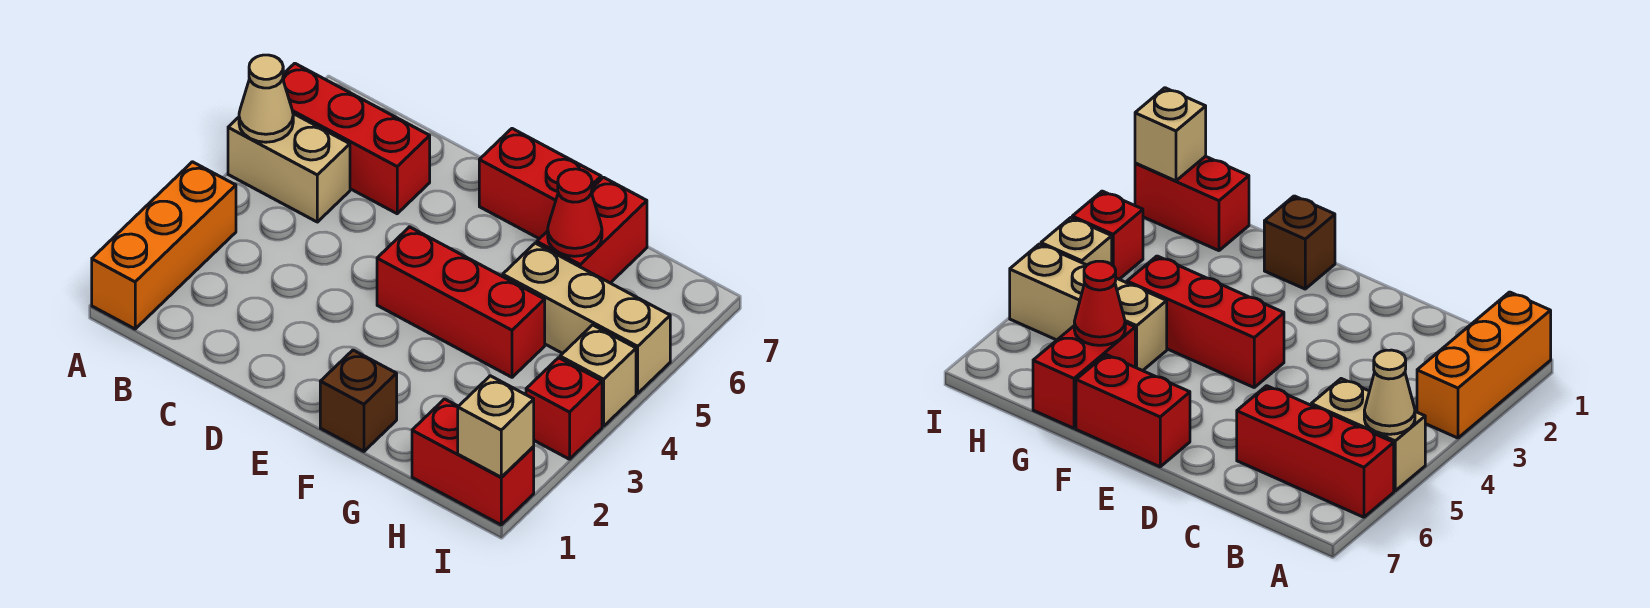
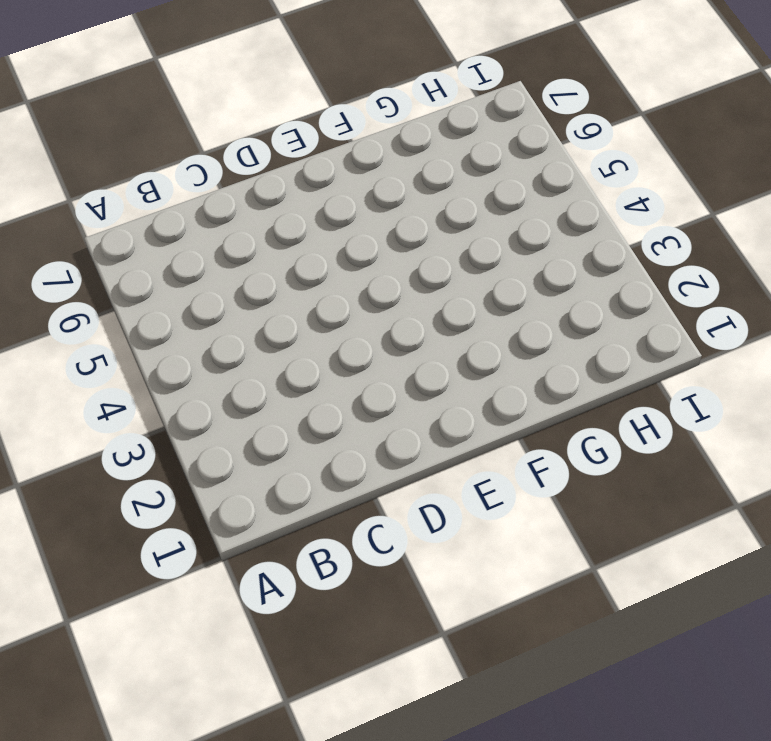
none -> orange 1x3 brick [92,162,236,329]
none -> tan 1x2 brick [228,114,350,222]
none -> red 1x3 brick [283,63,430,214]

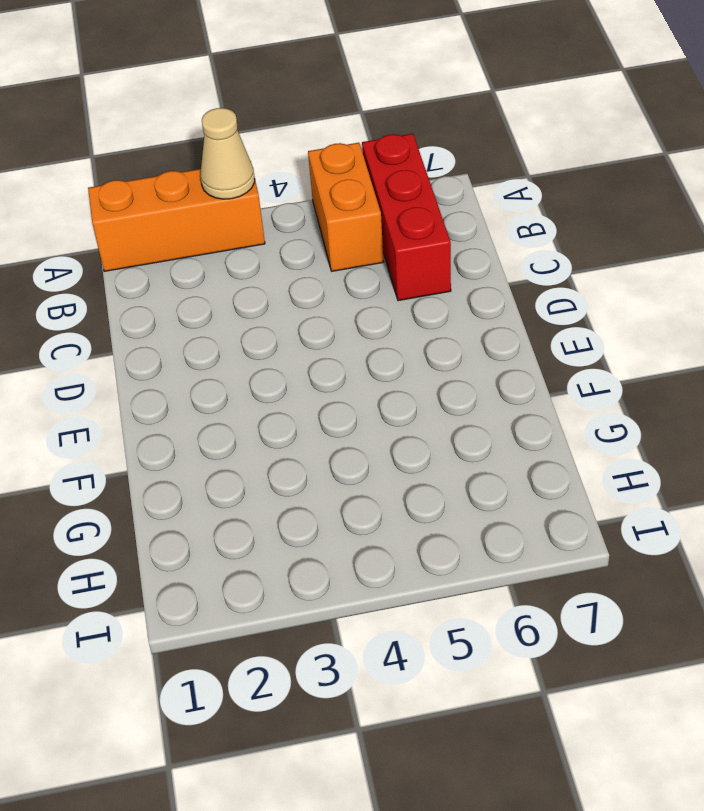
tan 1x1 cone [200,108,255,199] -> tan 1x1 cone moved to [239,55,293,142]
orange 1x2 brick [308,143,384,271] -> tan 1x2 brick [228,114,350,222]
none -> red 1x3 brick [377,227,545,377]
none -> red 1x2 brick [479,129,601,239]
none -> brown 1x1 brick [320,350,397,451]

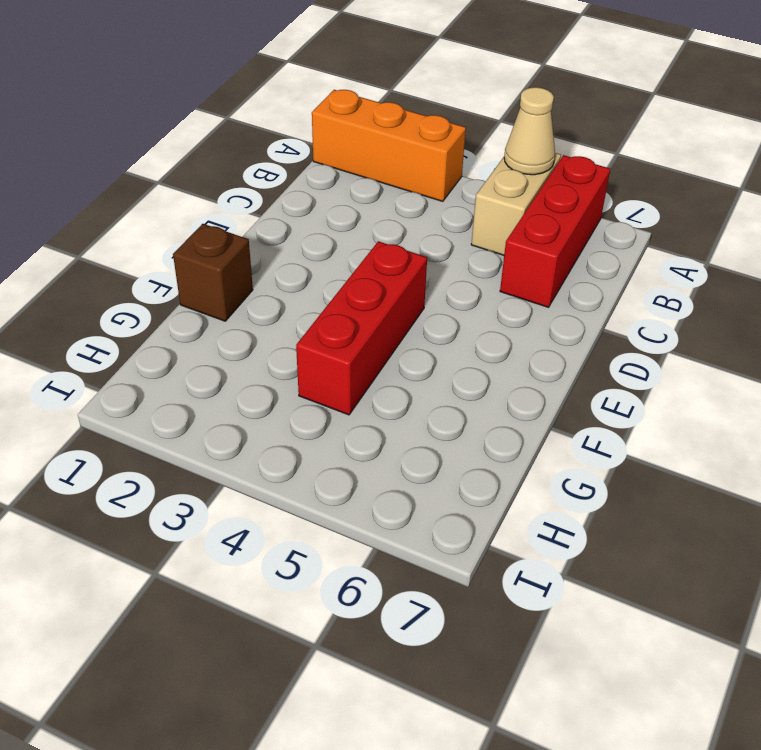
none -> red 1x2 brick [479,129,601,239]
none -> tan 1x3 brick [503,243,670,393]
none -> red 1x2 brick [537,177,647,283]

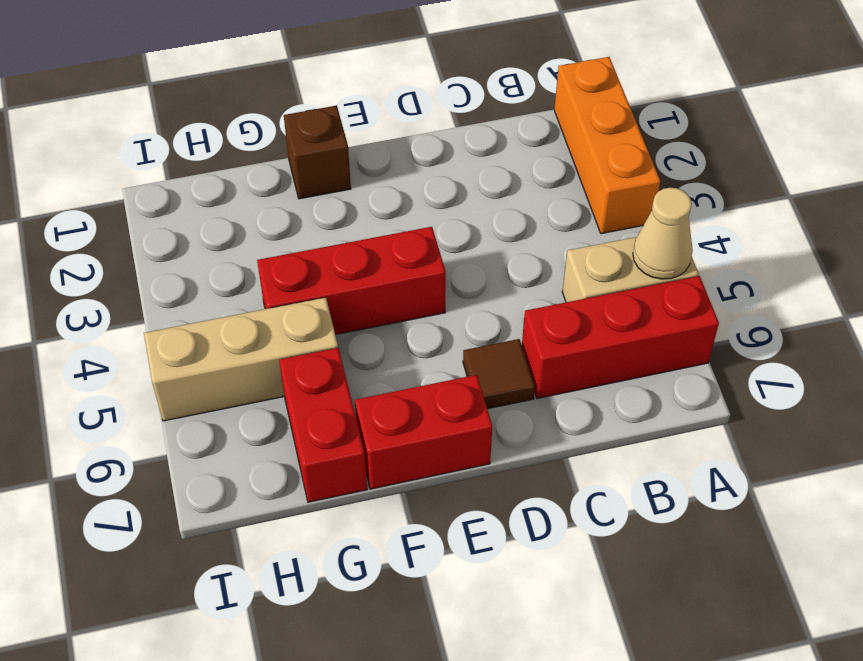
brown 1x1 tile [463,339,535,409] -> none
none -> red 1x2 brick [412,399,534,525]
none -> red 1x1 brick [526,358,602,459]
none -> tan 1x1 brick [560,325,636,426]

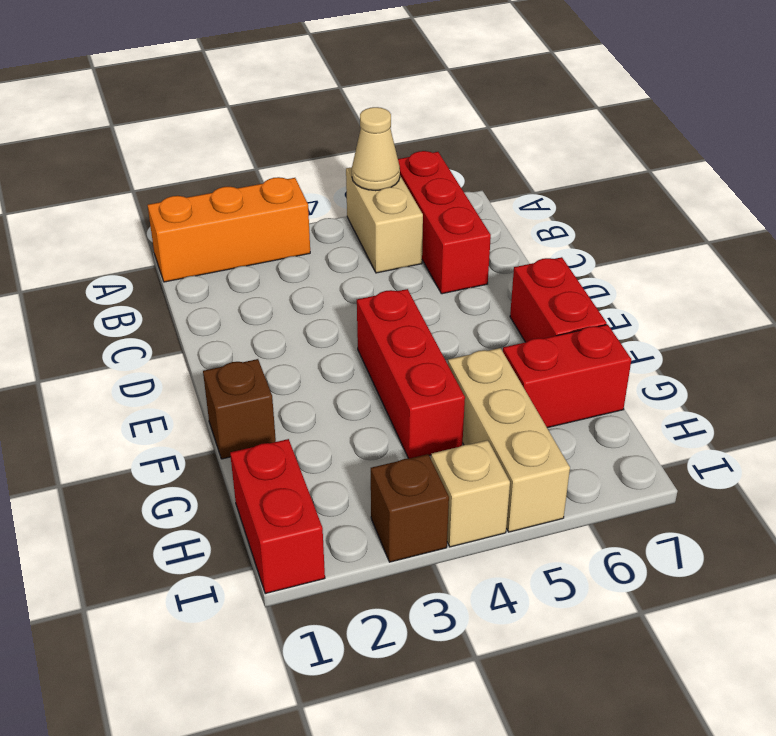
brown 1x1 brick [371,454,449,562] -> red 1x1 brick [526,358,602,459]
none -> red 1x1 cone [548,169,602,256]
none -> tan 1x1 brick [458,376,534,477]

